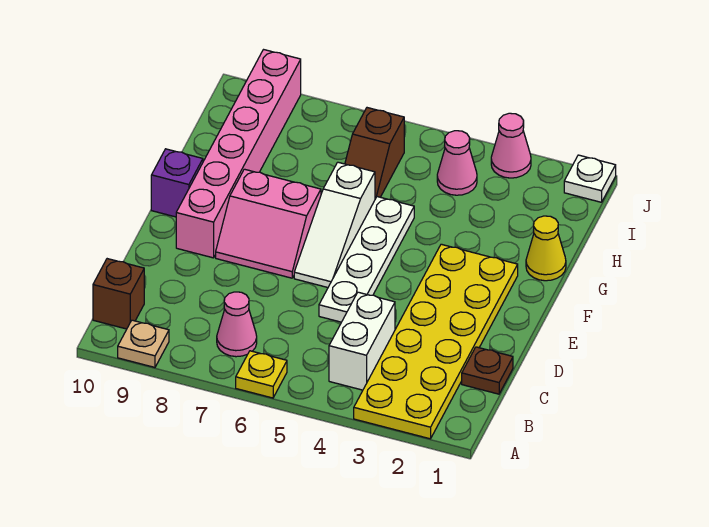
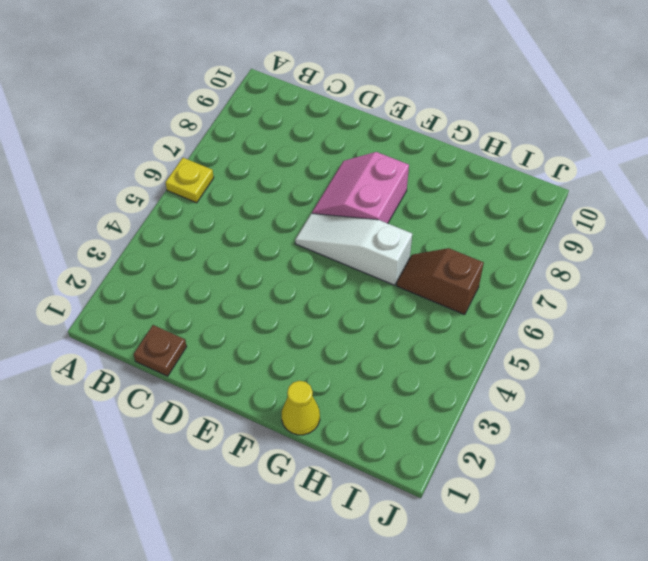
none -> yellow 2x6 plate [354,244,518,439]
none -> tan 1x1 plate [118,320,169,367]
none -> white 1x2 brick [329,292,395,390]

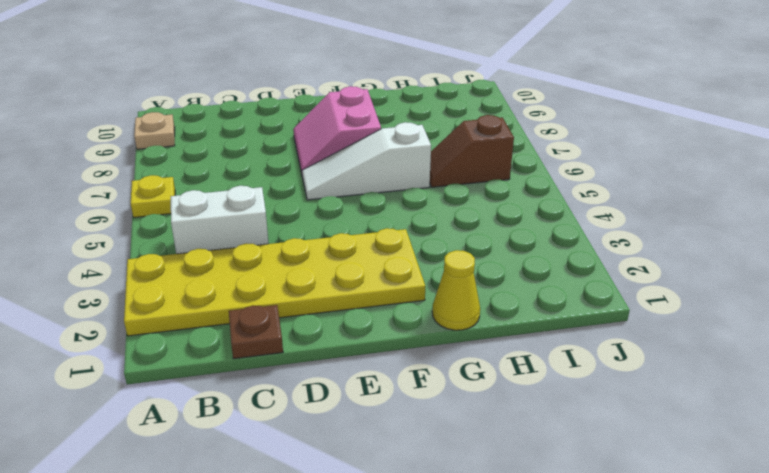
none -> pink 1x1 cone [217,292,257,357]
none -> brown 1x1 brick [93,259,144,329]
none -> white 1x4 plate [319,197,414,322]

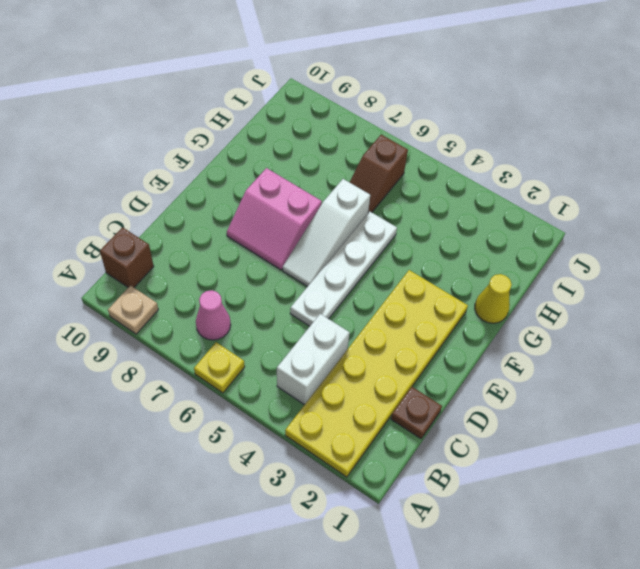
none -> pink 1x6 brick [176,50,301,258]
none -> purple 1x1 brick [151,149,203,217]
none -> pink 1x1 cone [437,131,477,195]

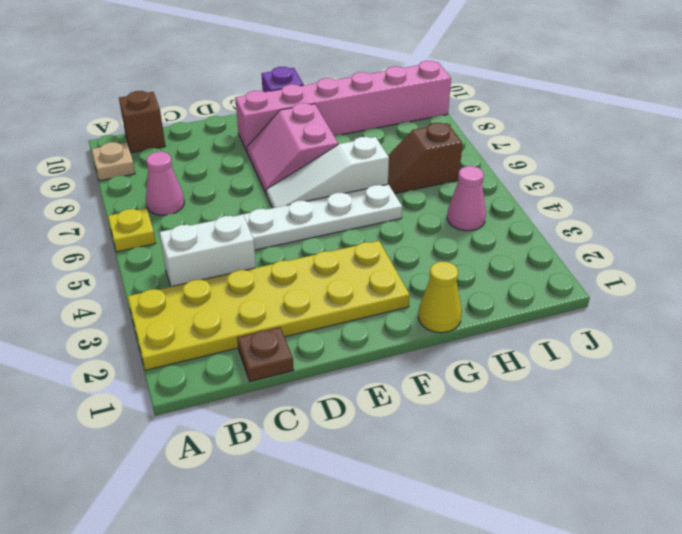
none -> white 1x1 plate [564,155,616,202]
none -> pink 1x1 cone [491,113,531,178]

